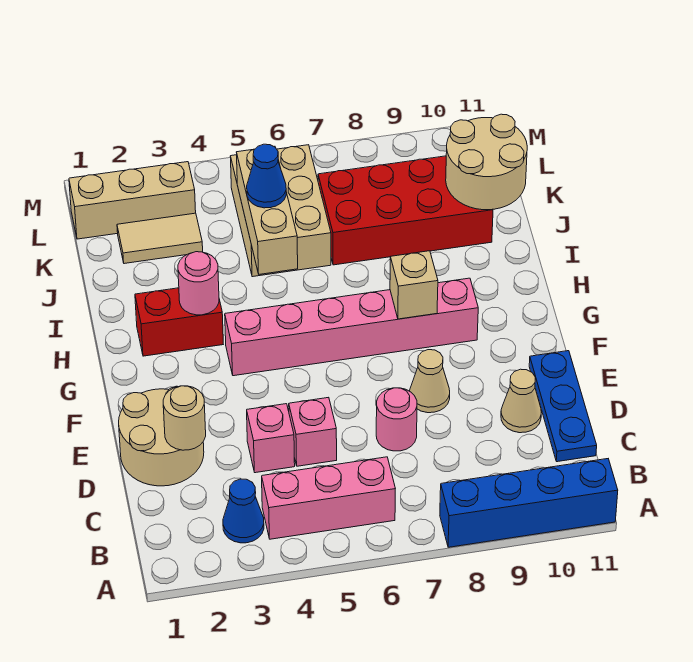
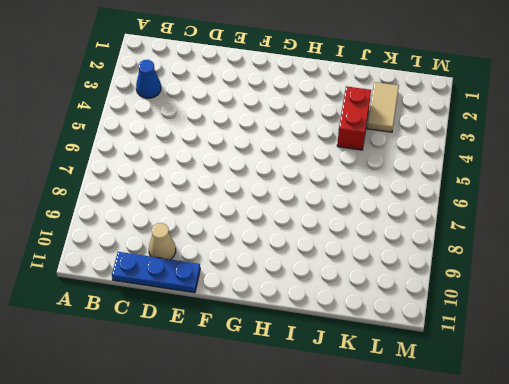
red 1x2 brick [337,86,371,150] -> red 1x2 brick moved to [135,288,223,356]
none -> blue 1x4 brick [440,459,618,547]
none -> pink 1x3 brick [262,457,395,539]
none -> tan 2x2 round brick [119,386,204,486]

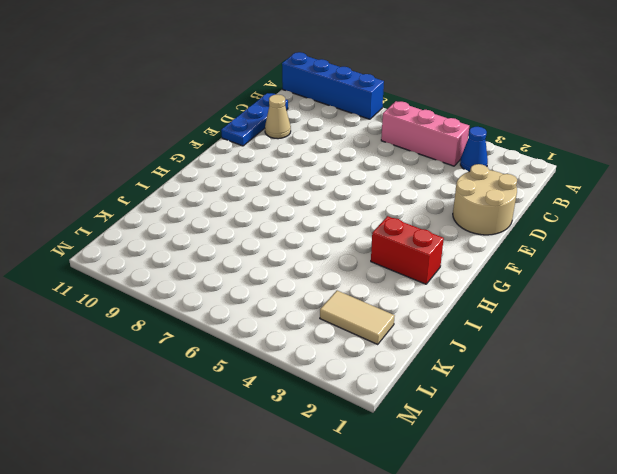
none -> pink 1x1 brick [247,404,295,473]
none -> pink 1x1 brick [289,397,337,466]
none -> pink 1x1 round brick [376,388,417,451]

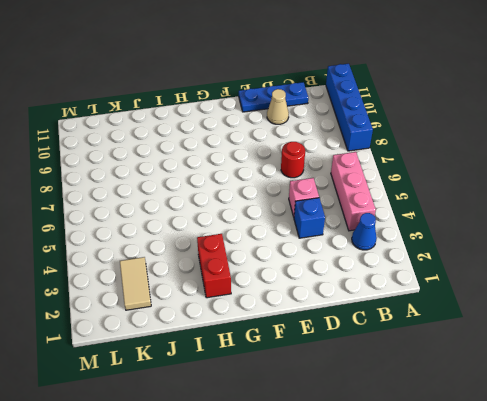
blue 1x1 brick [294,198,325,238] -> pink 1x1 brick [247,404,295,473]
red 1x1 round brick [281,142,305,178] -> pink 1x1 round brick [376,388,417,451]
none -> tan 2x2 round brick [119,386,204,486]
none -> tan 1x1 cone [410,350,450,413]
none -> pink 1x6 brick [225,278,478,376]

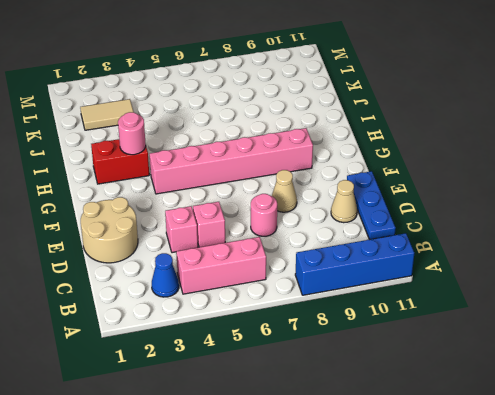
none -> tan 2x3 brick [230,145,331,277]
none -> red 2x4 brick [318,156,493,265]
none -> tan 1x3 brick [69,162,196,239]

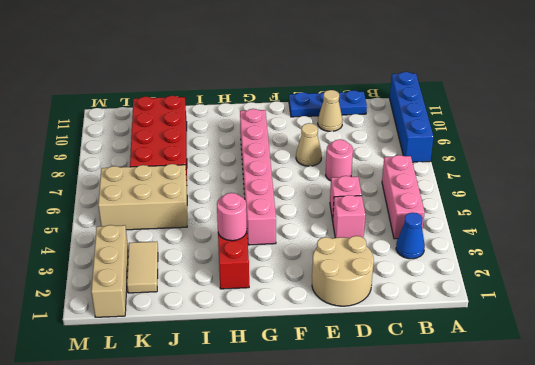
none -> tan 1x1 round brick [163,386,206,450]
none -> tan 1x1 brick [390,251,438,319]
none -> tan 1x3 brick [237,146,298,274]

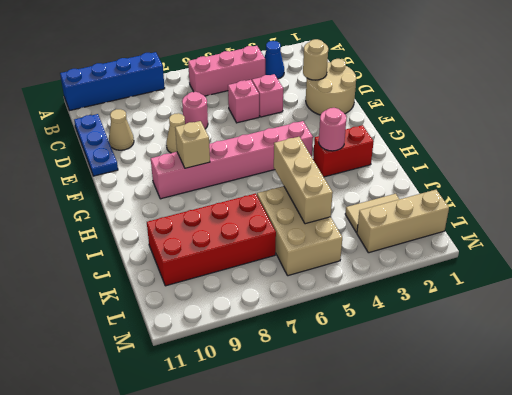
none -> tan 2x2 round brick [446,114,527,210]
none -> blue 1x1 cone [247,144,286,208]

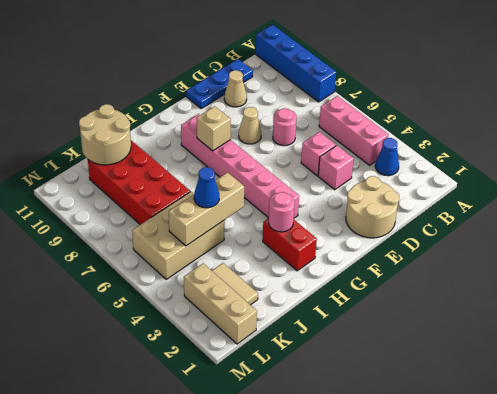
none -> tan 1x1 round brick [163,386,206,450]

